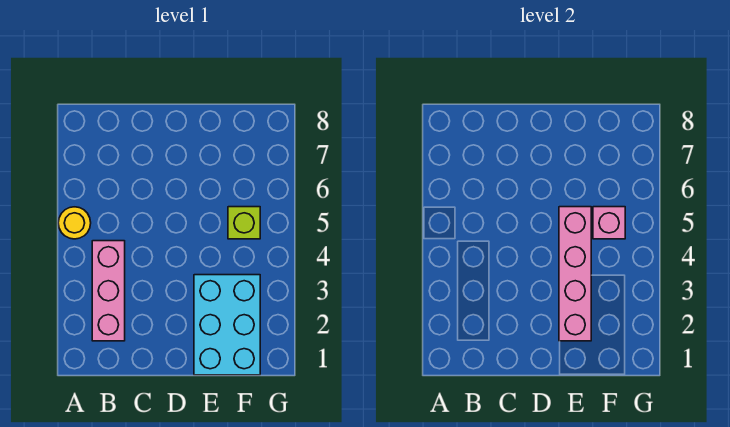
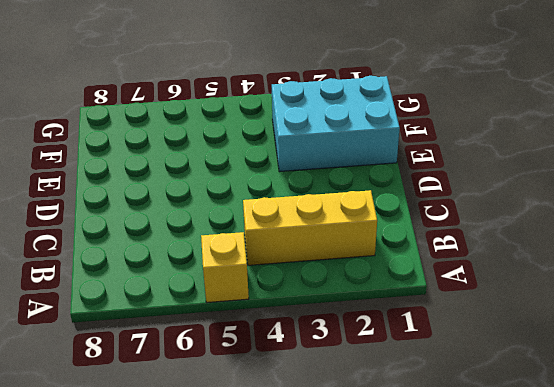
yellow 1x1 brick [201,232,249,303] -> yellow 1x1 round brick [58,207,91,239]
yellow 1x3 brick [243,190,377,265] -> pink 1x3 brick [92,241,125,341]
none -> lime 1x1 brick [228,207,260,239]
none -> pink 1x4 brick [559,207,591,341]

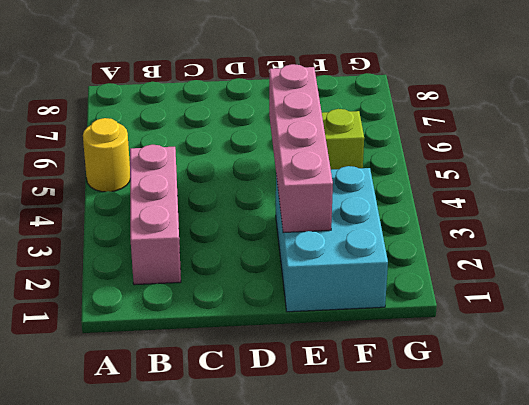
none -> pink 1x1 brick [593,207,625,239]

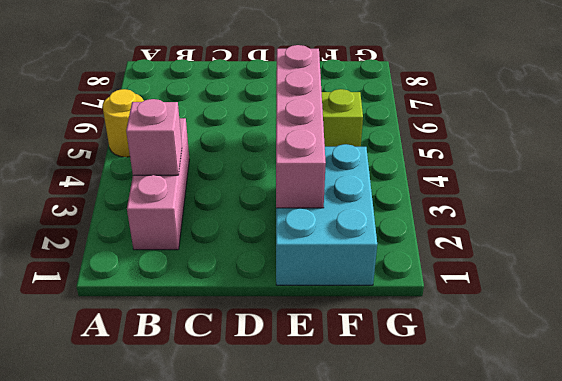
pink 1x1 brick [126,99,182,175] -> pink 1x1 brick moved to [593,207,625,239]

